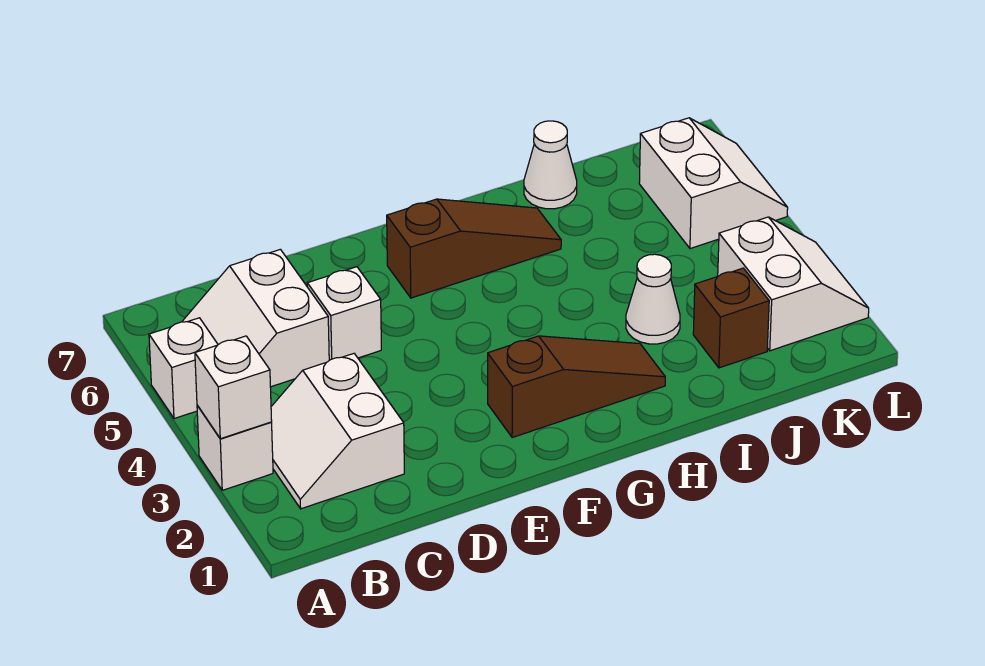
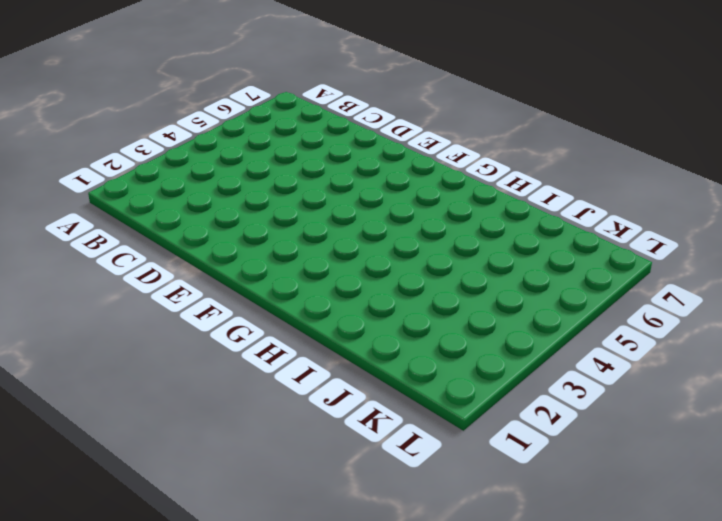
none -> white 1x1 brick [197,405,273,490]
none -> white 1x1 brick [149,318,218,419]
none -> white 2x2 slope [271,354,404,509]

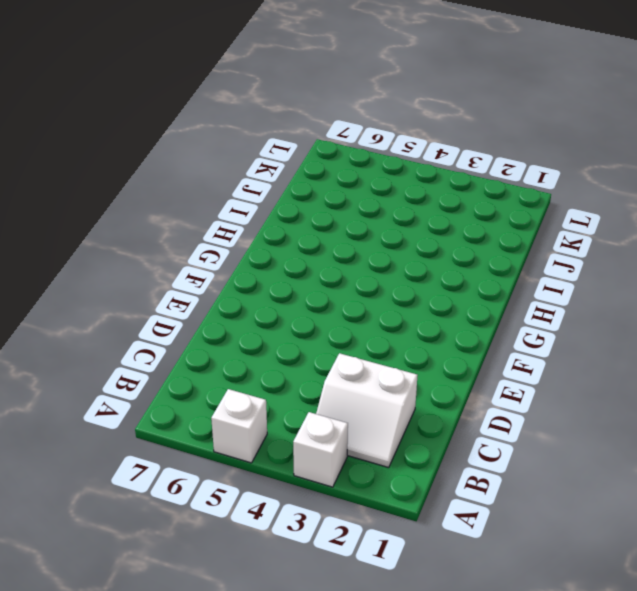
none -> white 2x2 slope [182,249,329,387]
none -> white 1x1 brick [307,267,381,360]
none -> brown 1x3 slope [488,336,665,438]

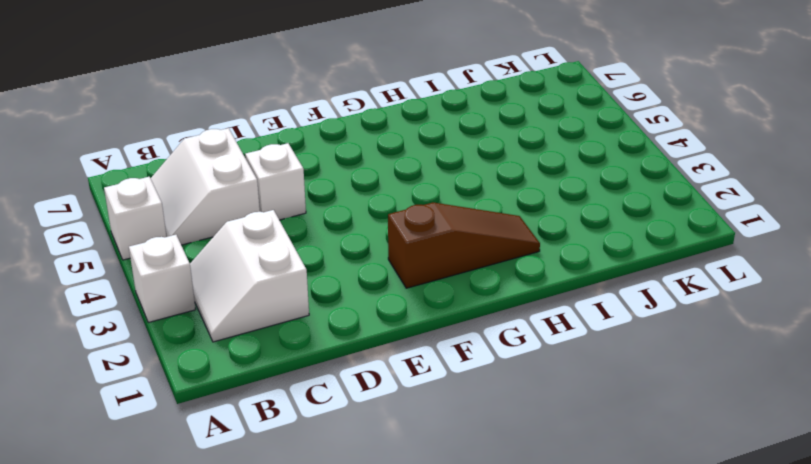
none -> brown 1x3 slope [387,199,561,298]
none -> white 1x1 cone [626,254,680,344]
none -> white 1x1 cone [524,121,577,209]

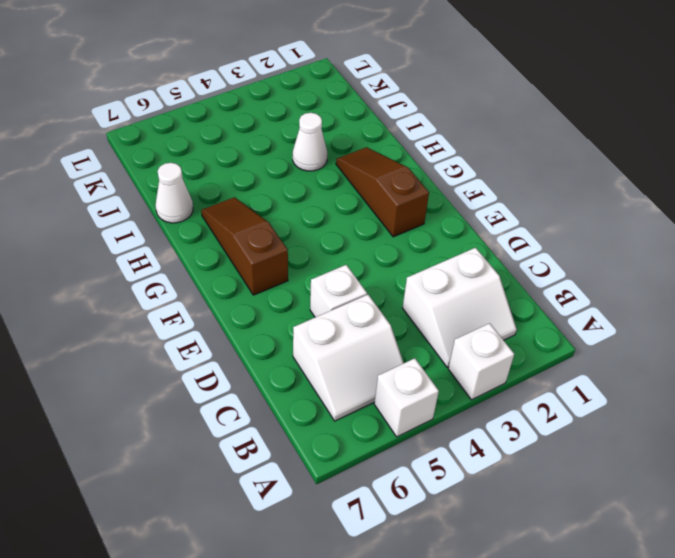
none -> brown 1x1 brick [693,268,769,368]
none -> white 2x2 slope [718,217,869,351]
none -> white 2x2 slope [639,118,788,249]

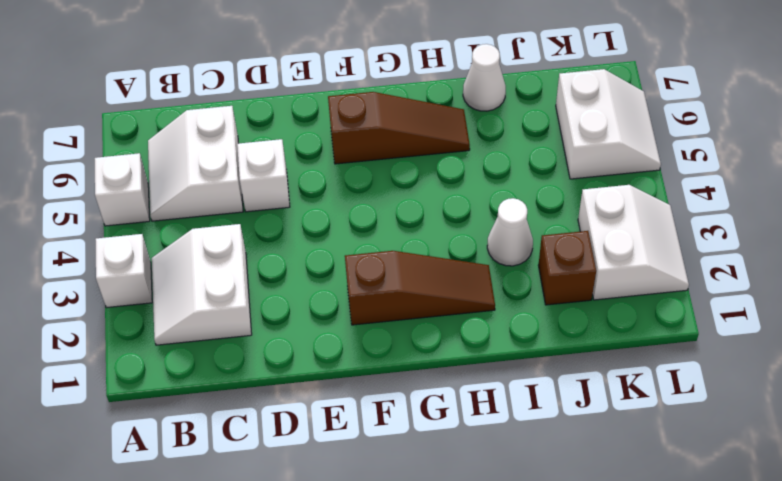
none -> white 1x1 brick [195,336,272,439]

